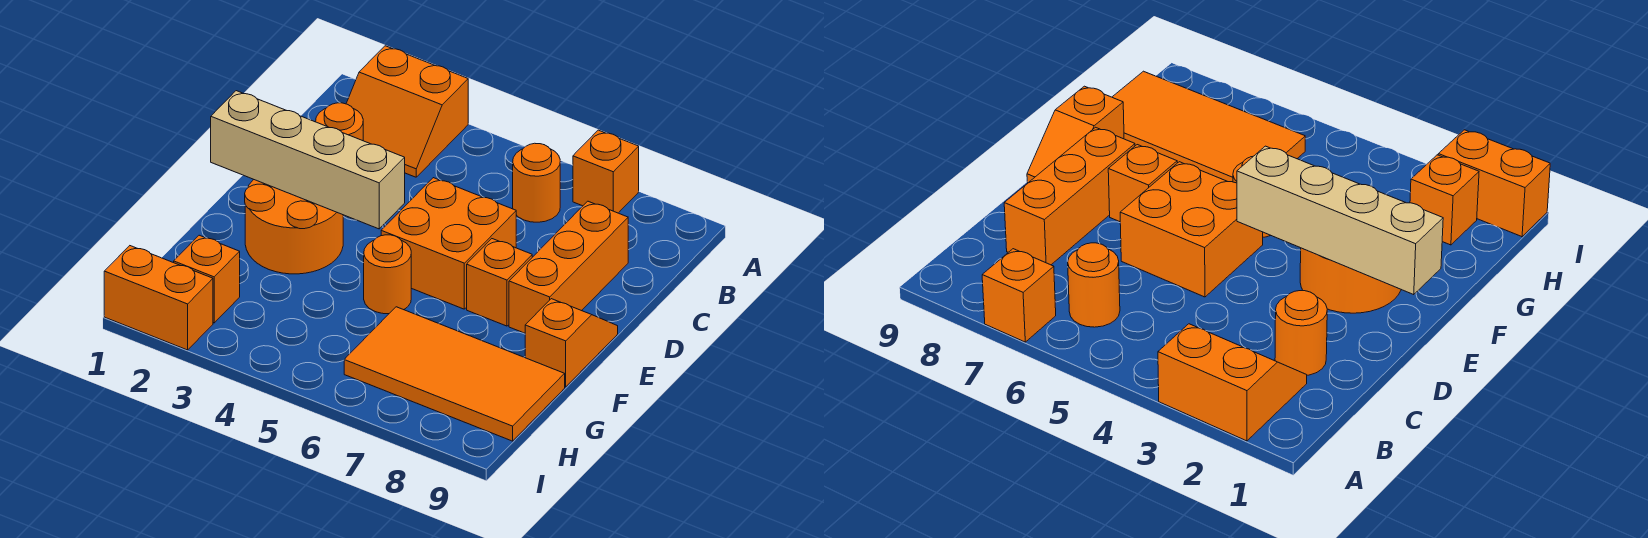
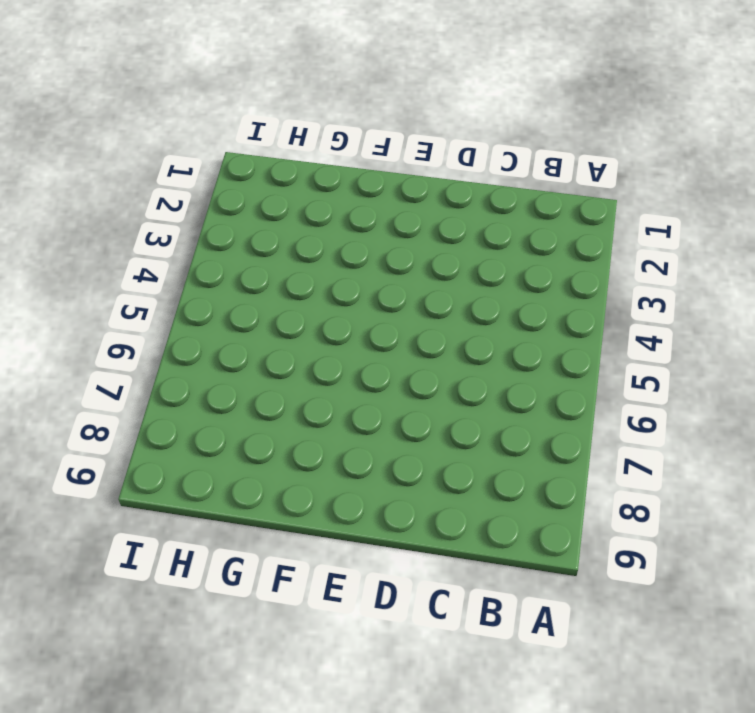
none -> orange 2x2 slope [346,46,468,177]
none -> orange 1x1 brick [573,130,639,213]
none -> orange 1x1 round brick [513,143,560,222]

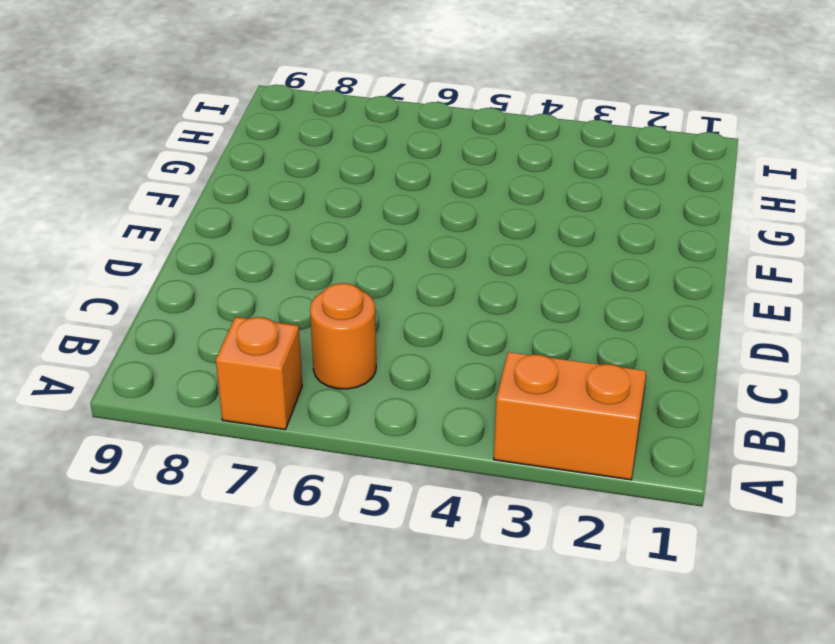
none -> orange 1x1 round brick [316,103,363,141]
none -> orange 1x3 brick [509,201,628,333]
none -> orange 2x2 brick [381,178,516,309]

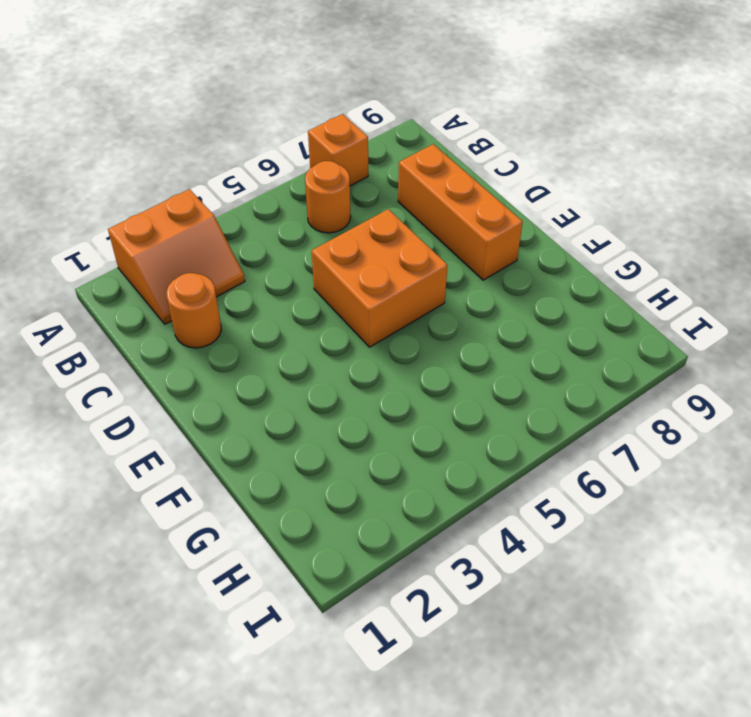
none -> orange 2x2 round brick [245,180,343,274]
none -> orange 1x1 brick [467,239,532,326]
none -> orange 1x2 slope [525,299,618,387]

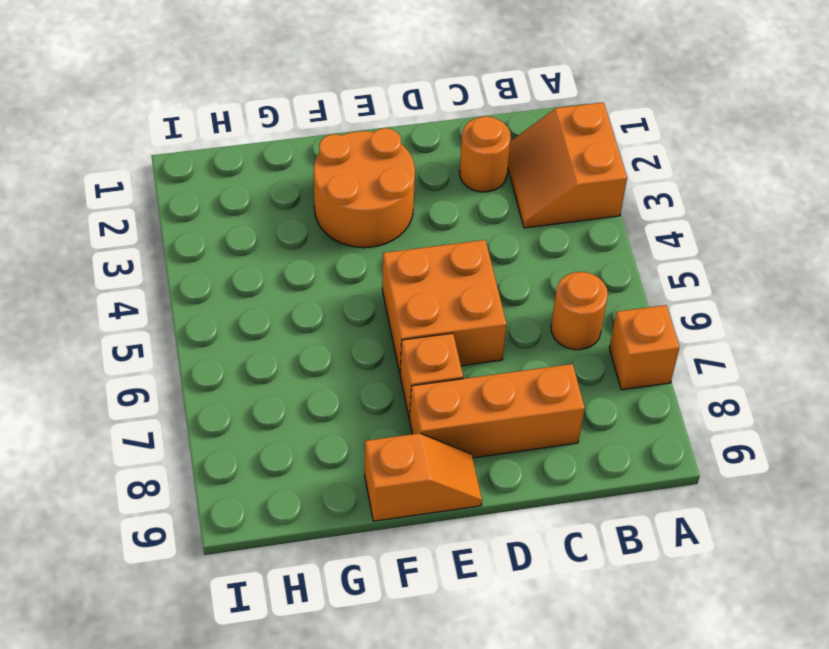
none -> orange 1x1 round brick [364,235,411,314]
none -> orange 2x4 tile [344,307,565,441]
none -> orange 1x1 brick [174,235,240,323]

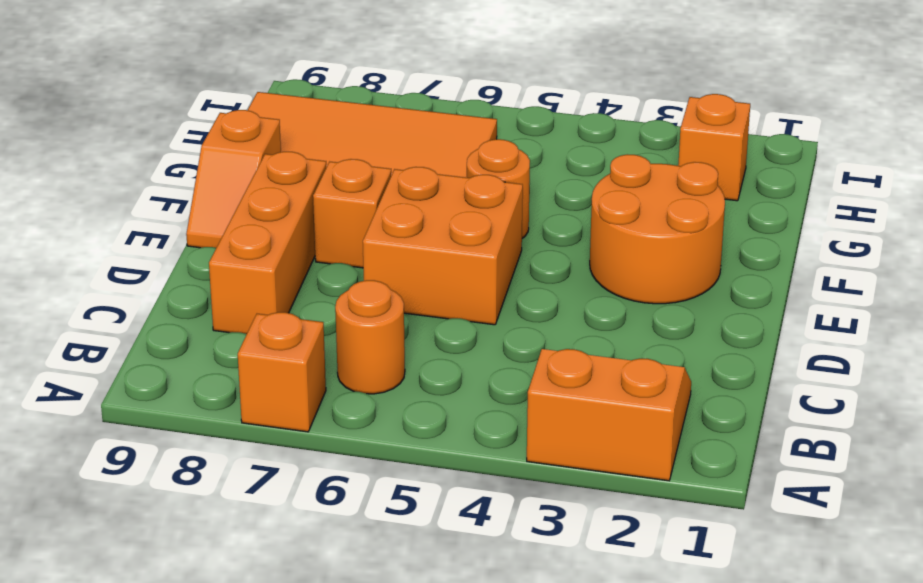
none -> orange 1x1 round brick [316,103,363,141]
none -> orange 1x2 brick [104,246,213,350]
none -> tan 1x4 brick [211,91,405,229]

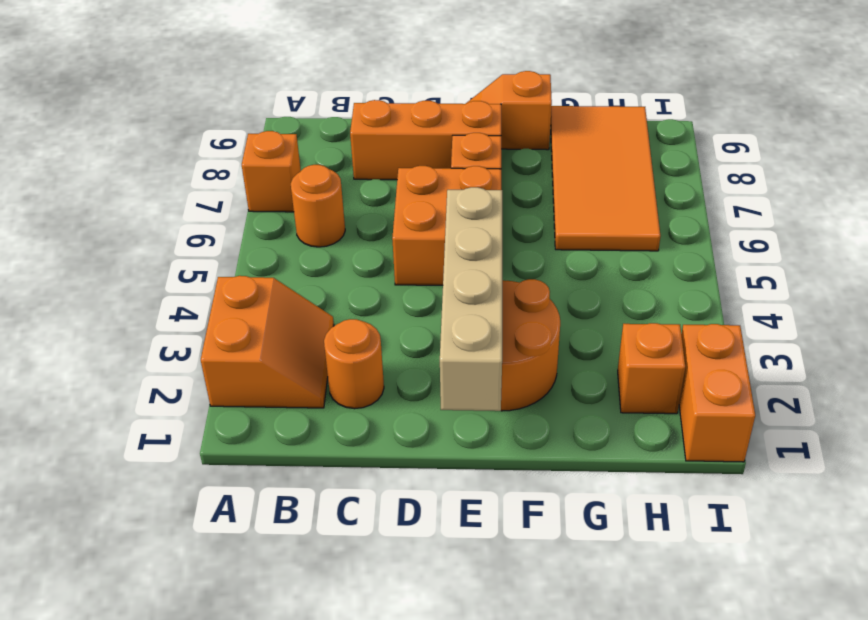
none -> orange 1x1 round brick [364,235,411,314]

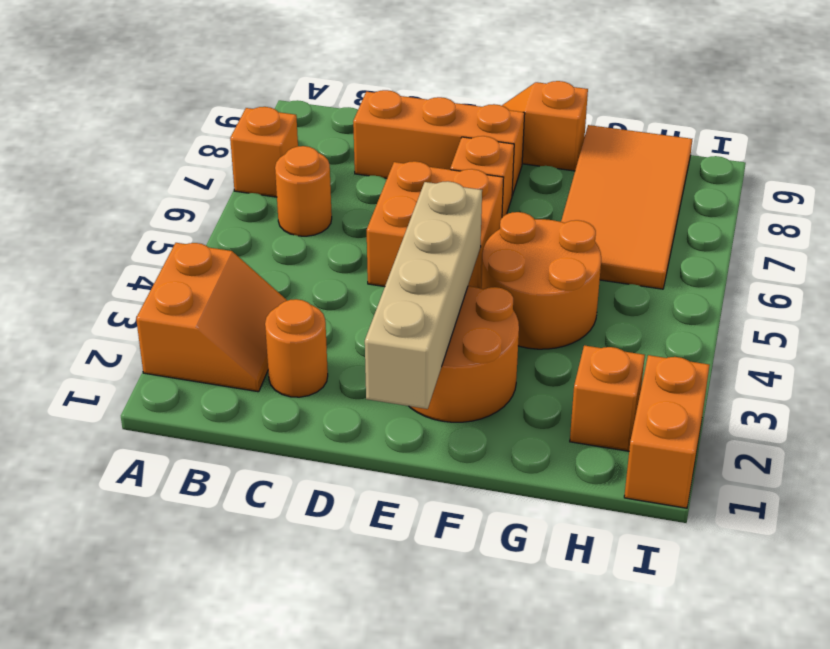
orange 2x2 round brick [481,212,601,349] -> orange 1x1 round brick [364,235,411,314]

